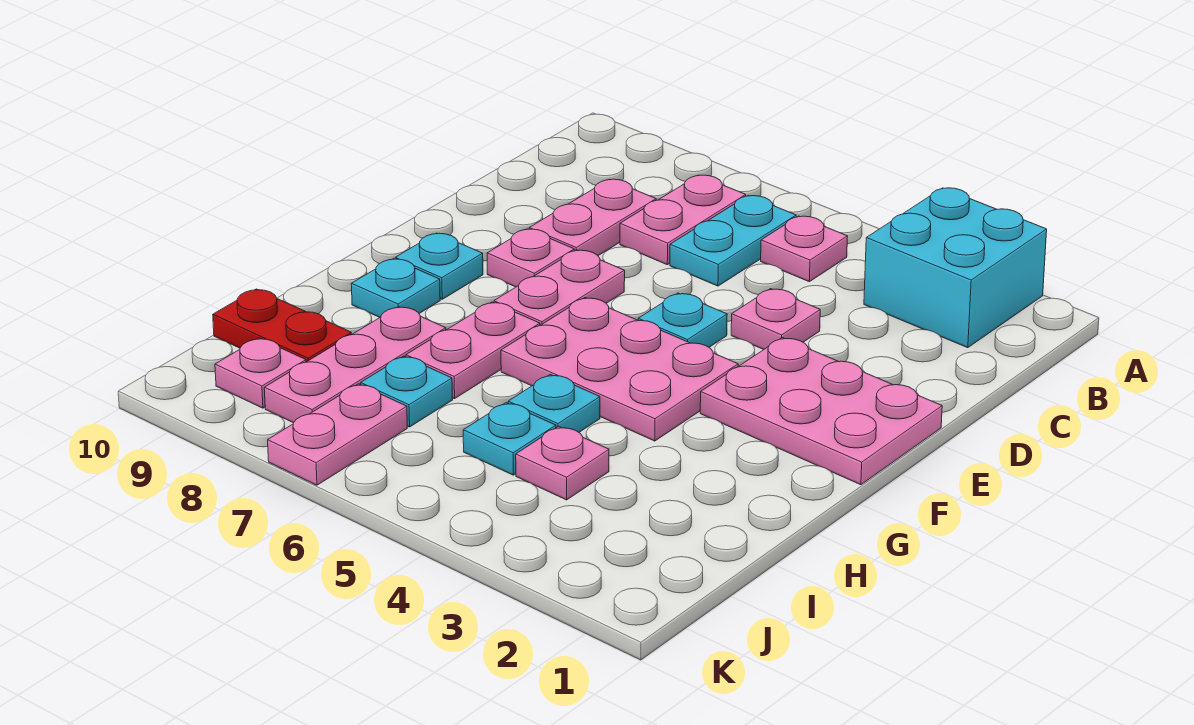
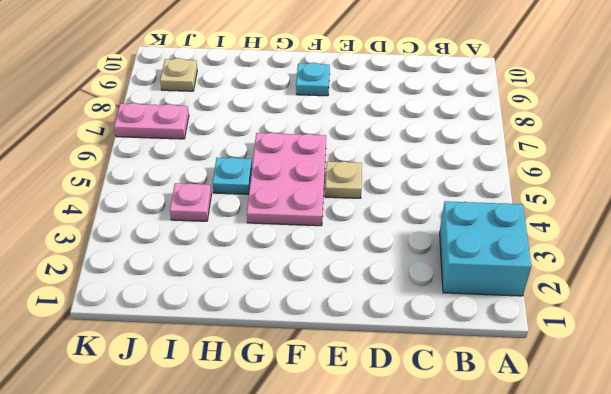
tan 1x1 plate [325,161,362,198] -> cyan 1x1 plate [638,293,727,347]
tan 1x1 plate [160,58,197,91] -> pink 1x1 plate [215,338,306,408]
none -> pink 1x1 plate [761,216,848,282]
none -> cyan 1x2 plate [670,196,796,286]
none -> pink 1x2 plate [620,175,746,265]

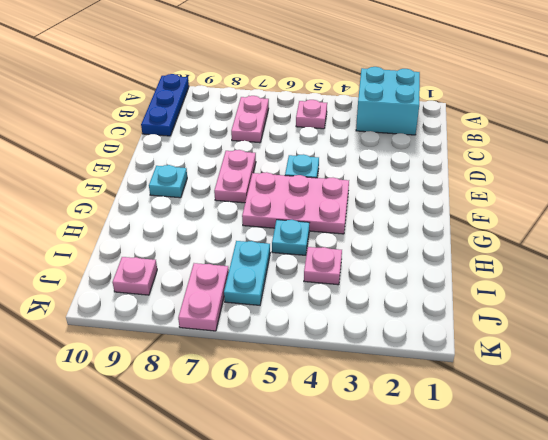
blue 1x3 plate [141,74,189,136] -> none
cyan 1x2 plate [224,241,270,305] -> cyan 1x2 plate moved to [670,196,796,286]
none -> pink 1x2 plate [529,179,656,256]
none -> pink 1x1 plate [731,289,820,349]
none -> pink 2x3 plate [700,338,942,485]

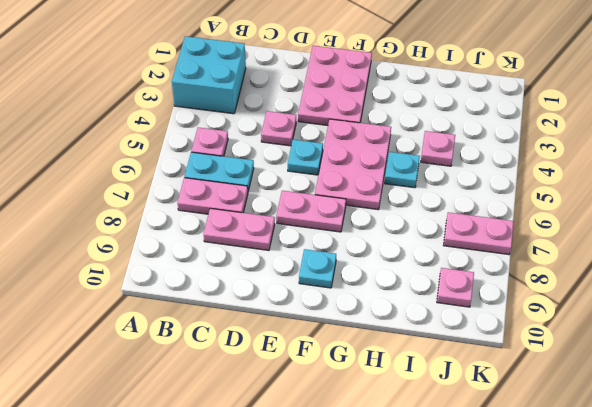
none -> pink 1x1 plate [487,229,574,287]
none -> pink 1x2 plate [406,302,540,399]
none -> cyan 1x1 plate [351,259,440,317]

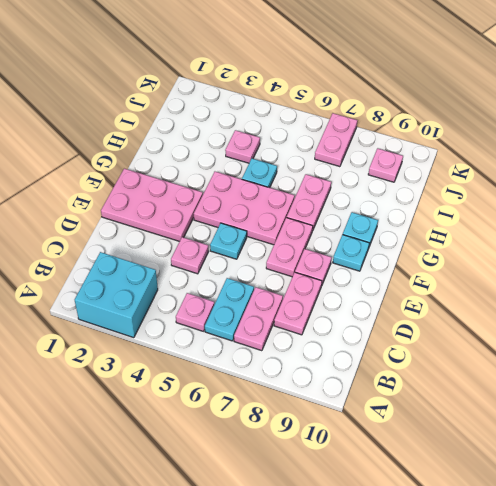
none -> pink 1x3 plate [264,307,446,423]
none -> cyan 1x1 plate [463,403,556,475]
none -> cyan 1x1 plate [361,356,453,427]

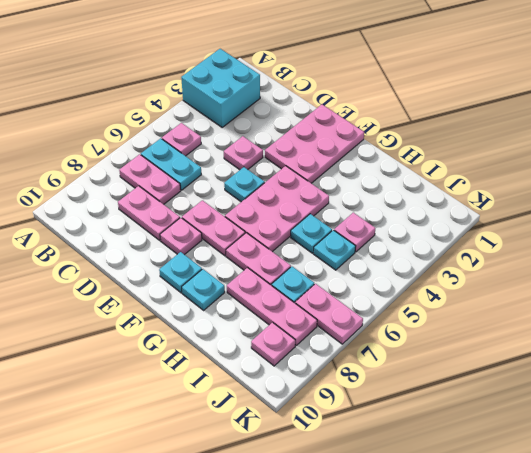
none -> red 1x2 plate [213,289,352,362]

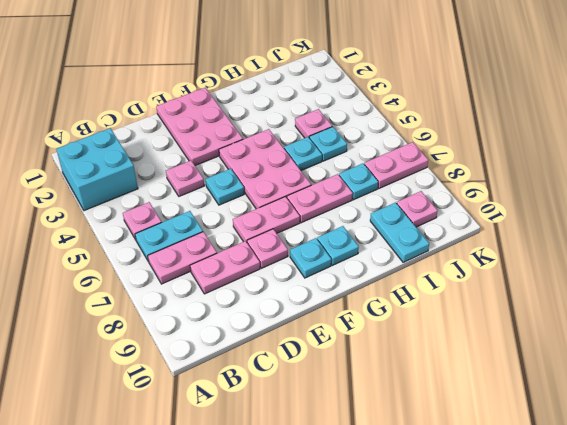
cyan 1x2 plate [370,203,429,262] -> red 1x2 plate [213,289,352,362]
none -> pink 1x3 plate [264,307,446,423]

